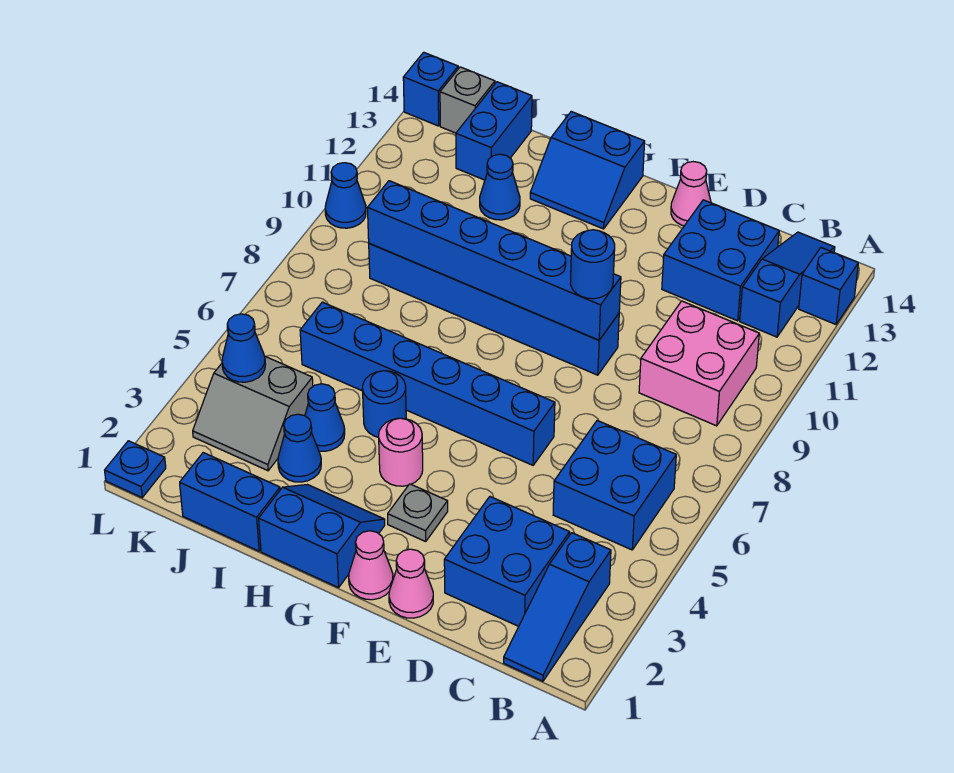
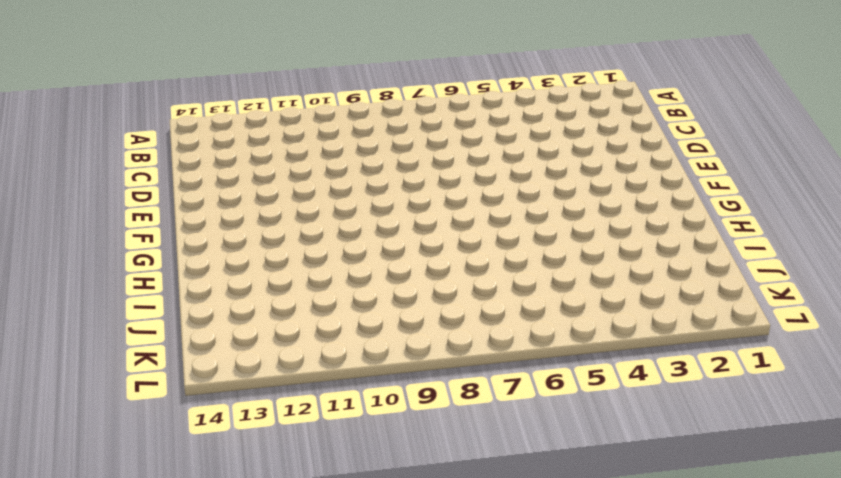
none -> blue 1x1 brick [799,248,858,324]
none -> blue 1x3 slope [504,533,611,681]
none -> blue 2x2 brick [553,420,676,550]
none -> pink 2x2 brick [639,301,759,426]

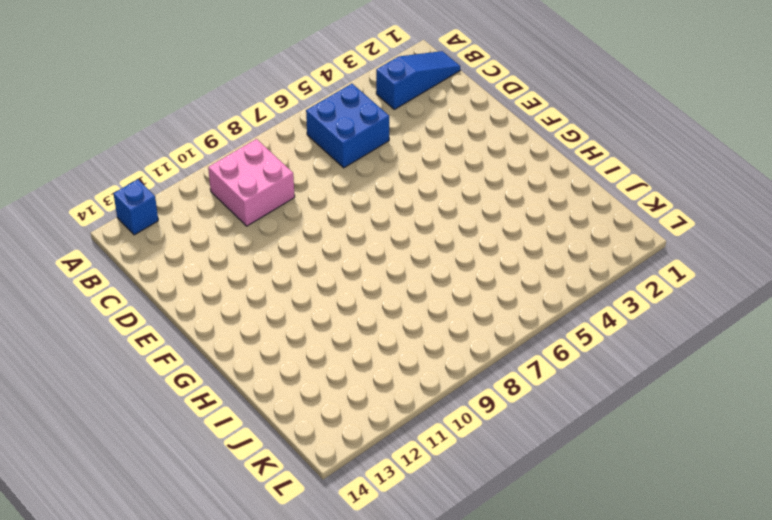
none -> blue 1x3 slope [740,232,835,337]
none -> blue 2x2 brick [444,497,570,626]
none -> blue 2x2 brick [662,200,779,321]
none -> pink 1x1 cone [389,549,433,618]

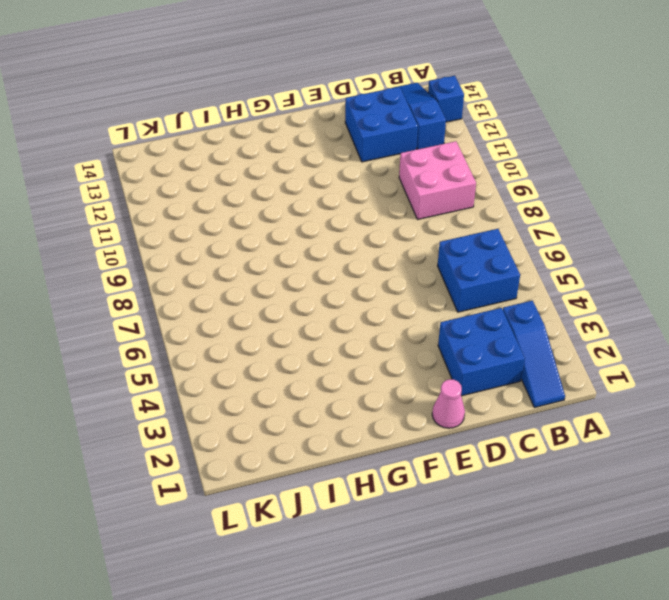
none -> blue 1x6 brick [300,302,555,465]
none -> blue 1x6 brick [369,243,619,375]
none -> pink 1x1 cone [671,162,711,226]
none -> pink 1x1 cone [349,531,393,600]

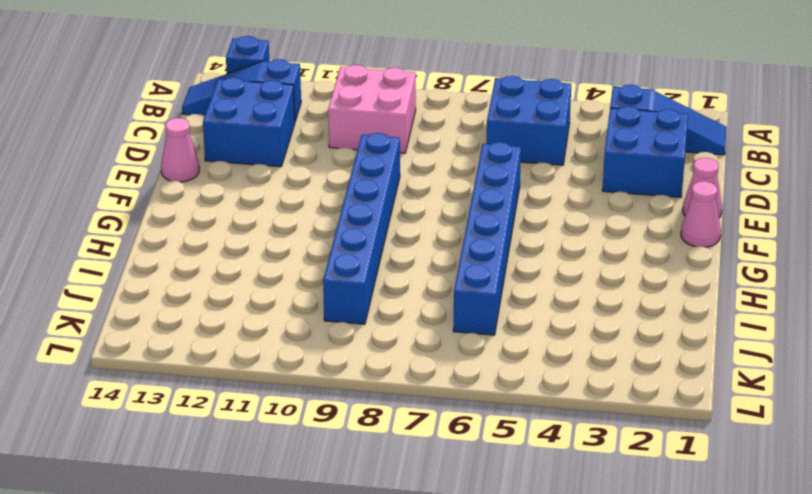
none -> grey 1x1 plate [388,484,448,541]
none -> blue 2x2 slope [259,485,385,588]
none -> pink 1x1 round brick [379,418,423,486]
none -> blue 2x2 slope [530,112,645,229]

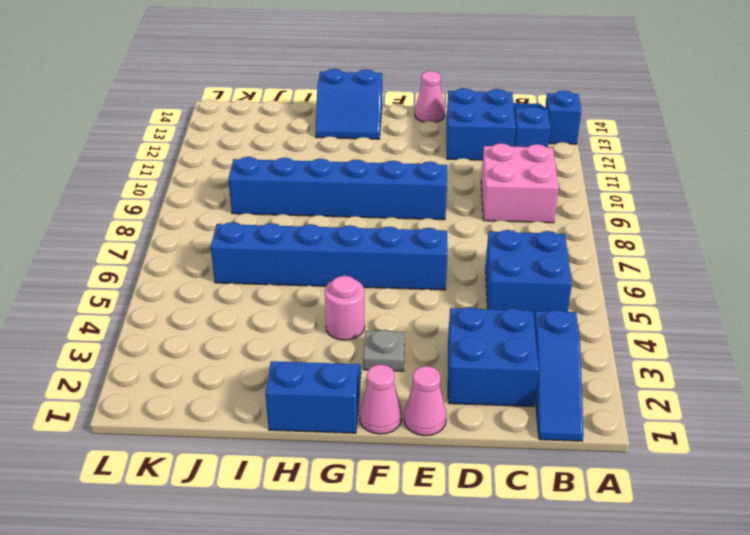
none -> blue 1x1 round brick [362,371,406,437]
none -> blue 1x2 brick [180,453,280,551]
none -> blue 1x1 cone [278,414,321,482]
none -> blue 1x1 cone [305,384,345,451]

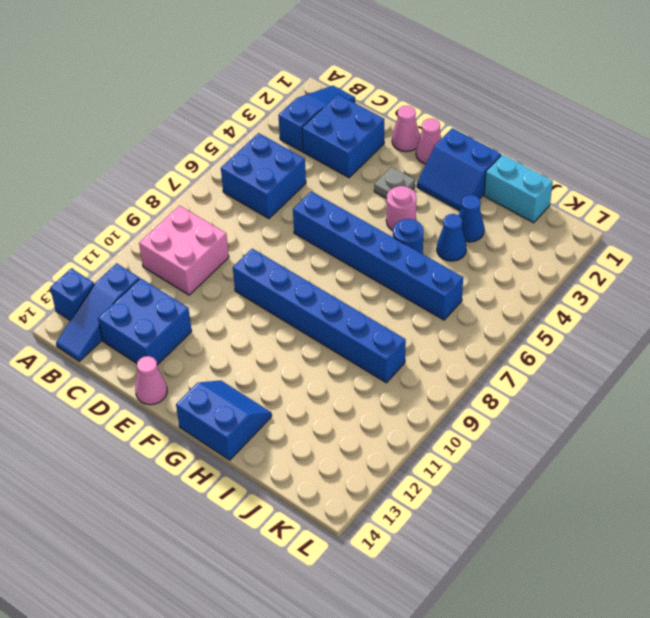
cyan 1x2 brick [484,154,553,223] -> blue 1x2 brick [180,453,280,551]
none -> blue 1x1 cone [480,154,520,220]
none -> grey 2x2 slope [193,356,313,471]
none -> blue 1x2 brick [456,82,532,180]
none -> grey 1x1 brick [440,67,495,133]

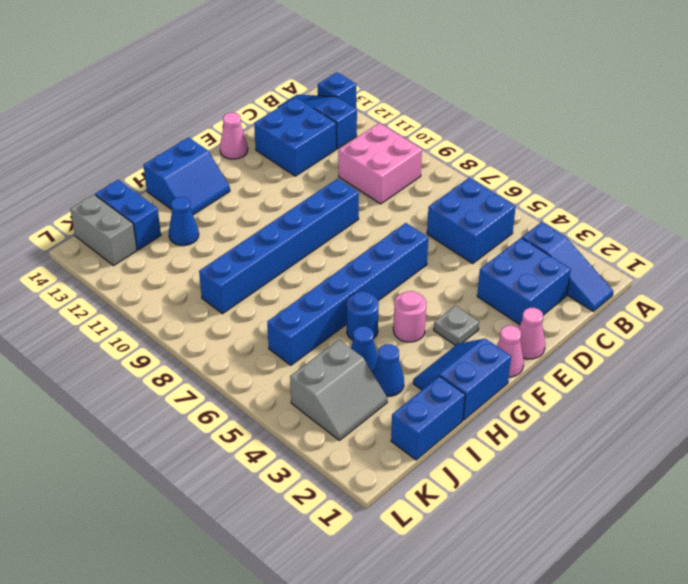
grey 1x2 brick [70,195,137,265] -> grey 1x1 brick [440,67,495,133]
none -> blue 1x1 plate [105,441,166,497]
none -> blue 1x1 cone [325,163,366,228]
none -> blue 1x1 brick [403,52,458,126]
none -> blue 1x6 brick [367,181,621,340]

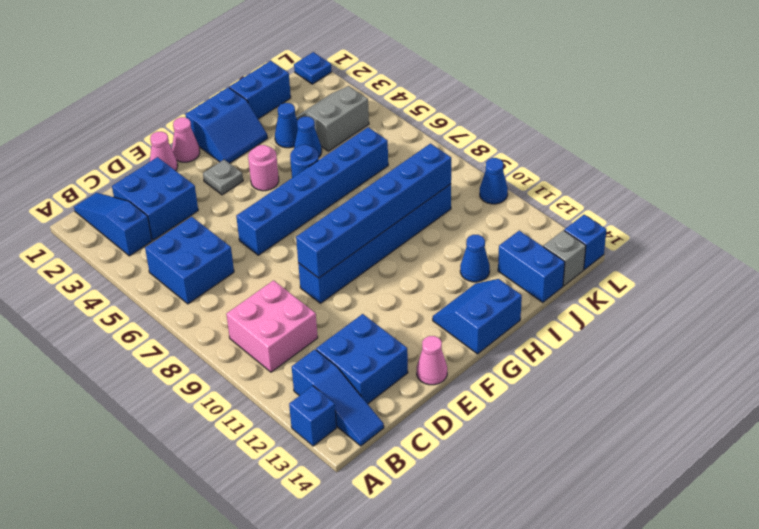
none -> blue 1x1 cone [222,314,265,382]
none -> blue 1x1 round brick [570,230,615,299]

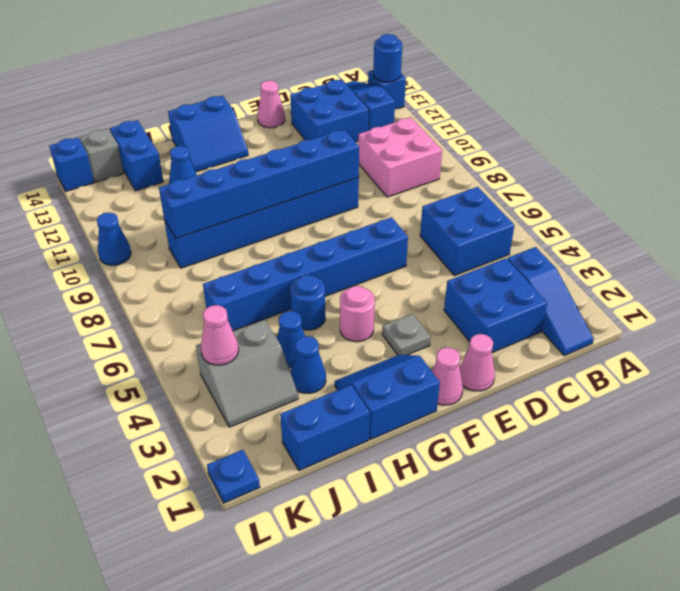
blue 1x1 round brick [373,34,402,82] -> blue 1x1 round brick moved to [570,230,615,299]
pink 1x1 cone [201,305,239,365] -> blue 1x1 cone [222,314,265,382]

